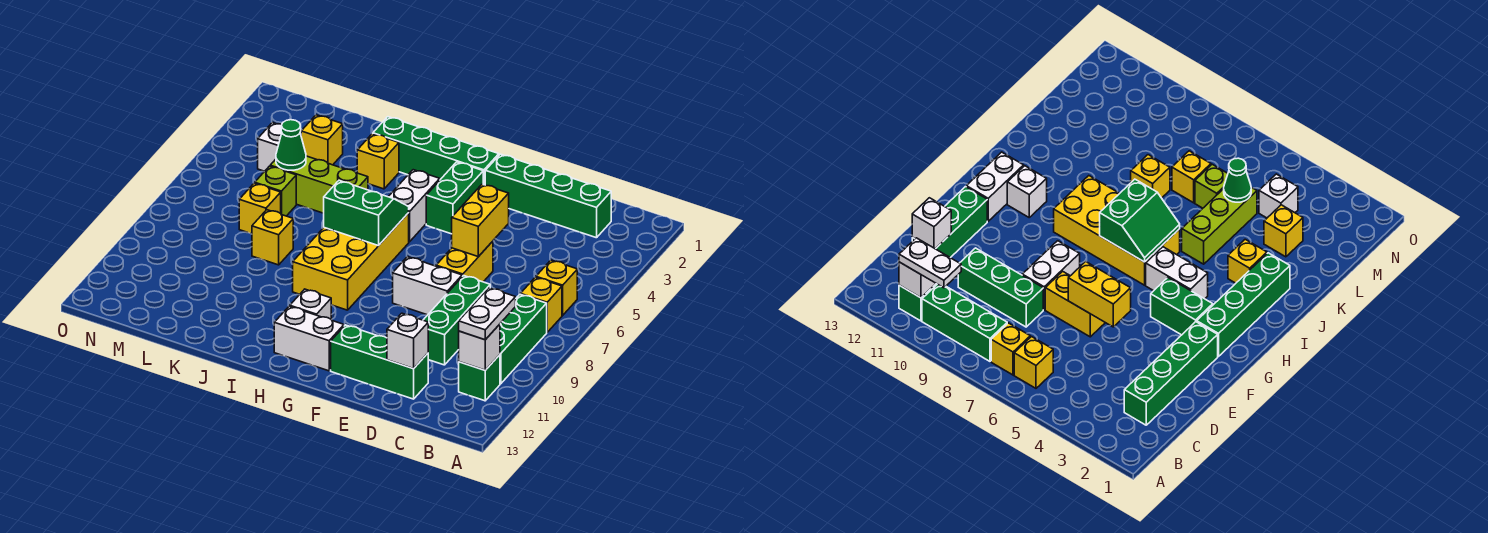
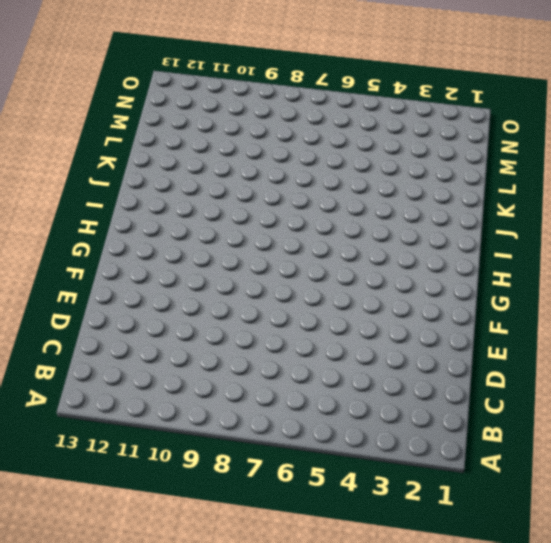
none -> yellow 1x1 brick [536,260,577,315]
none -> yellow 1x1 brick [521,277,562,332]
none -> green 1x3 brick [500,294,547,384]

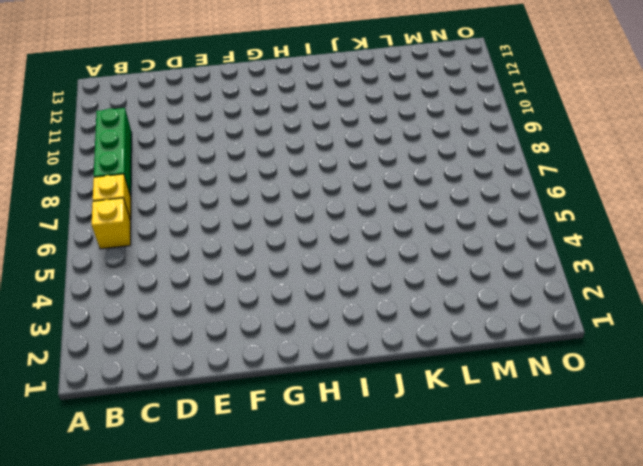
none -> green 1x1 brick [459,355,500,401]
none -> green 1x4 brick [485,154,611,238]
none -> green 1x3 brick [424,276,490,365]

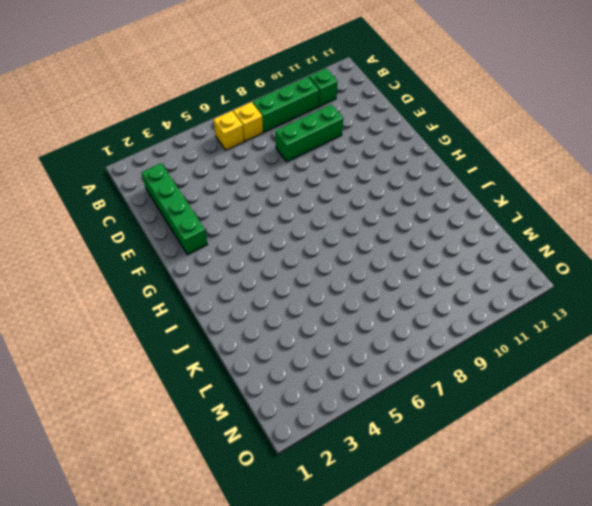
none -> green 1x3 brick [331,325,428,399]
none -> yellow 1x2 brick [436,241,493,282]
none -> white 1x2 brick [393,257,462,315]

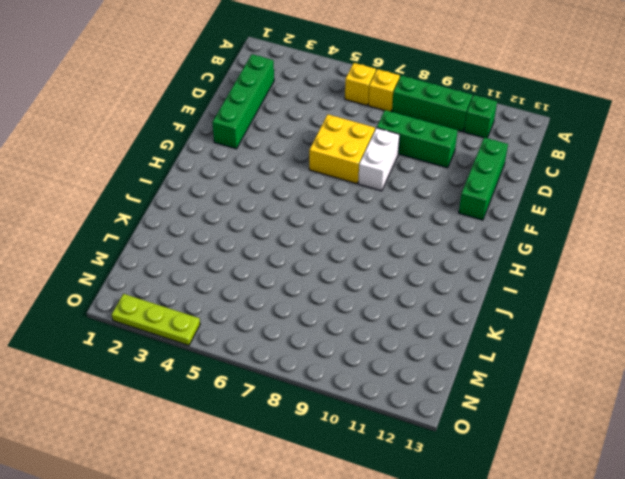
yellow 2x2 brick [309,114,375,184] -> yellow 1x2 brick [436,241,493,282]
lime 1x3 plate [112,294,200,345] -> none
none -> green 1x4 brick [373,117,499,185]
none -> green 1x2 brick [426,162,483,234]
none -> white 1x2 brick [274,306,344,371]

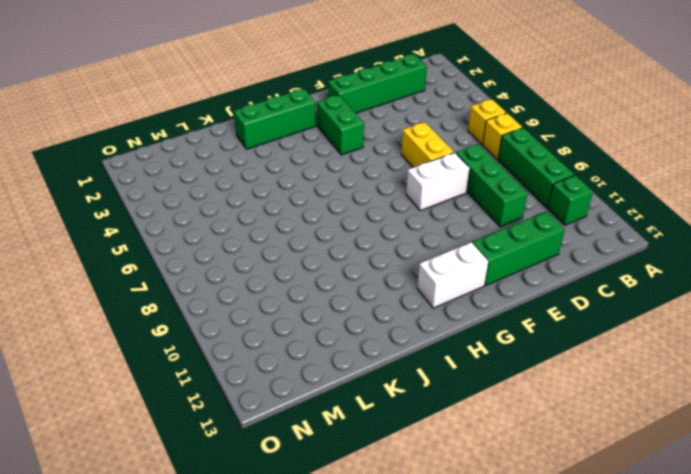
green 1x3 brick [234,89,316,149] -> green 1x4 brick [373,117,499,185]
none -> white 1x2 brick [388,170,440,242]
none -> yellow 2x4 brick [293,213,409,310]
none -> white 1x1 brick [290,289,331,319]

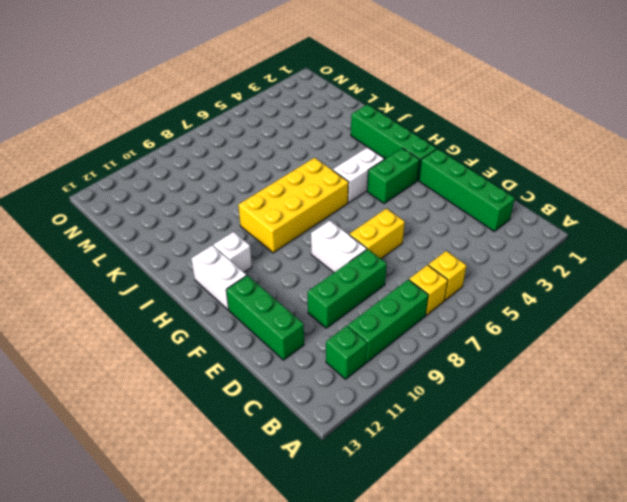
none -> yellow 1x1 brick [357,134,399,189]
none -> lime 1x3 brick [270,156,368,213]
none -> yellow 1x1 brick [252,210,293,265]

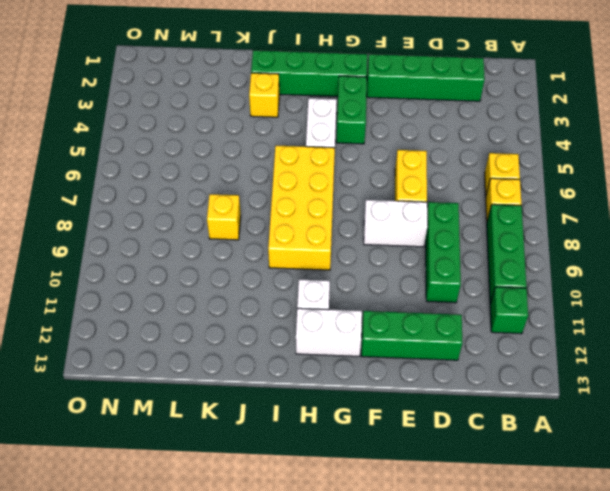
none -> lime 1x3 brick [270,156,368,213]
none -> yellow 1x1 brick [301,115,343,165]
none -> lime 1x1 brick [255,166,296,216]

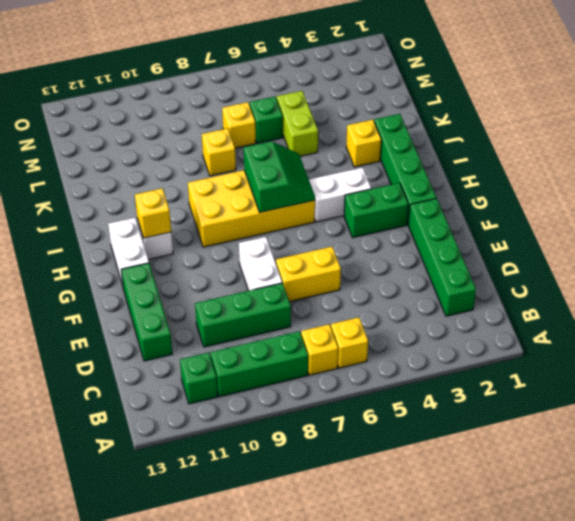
yellow 1x1 brick [135,188,171,238] -> yellow 1x1 brick moved to [301,115,343,165]
lime 1x2 brick [277,91,318,156] -> lime 1x3 brick [270,156,368,213]
green 1x1 brick [250,97,283,143] -> lime 1x1 brick [255,166,296,216]
none -> white 1x1 brick [258,123,282,171]
none -> white 1x1 brick [459,324,500,370]
none -> white 1x1 brick [387,313,428,369]

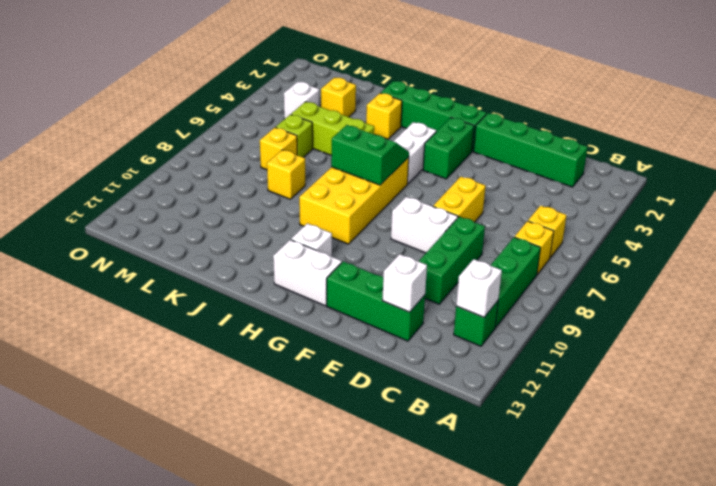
none -> yellow 1x2 brick [452,184,509,257]
none -> green 1x1 cone [276,120,306,170]
none -> white 1x2 plate [459,288,516,340]

